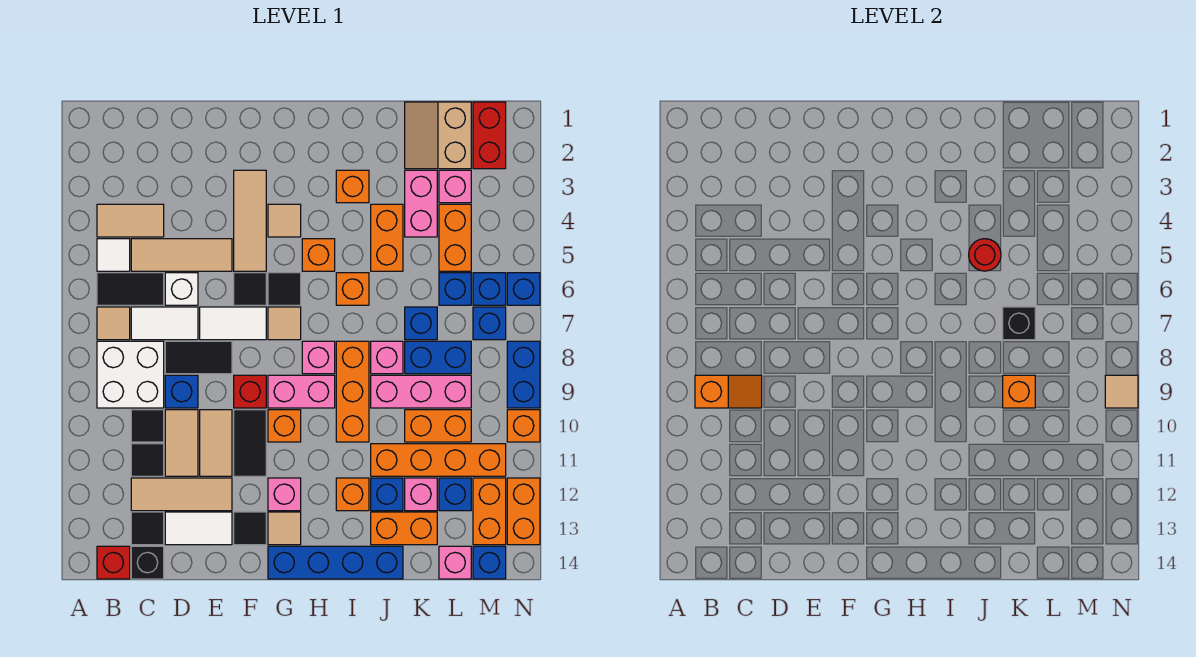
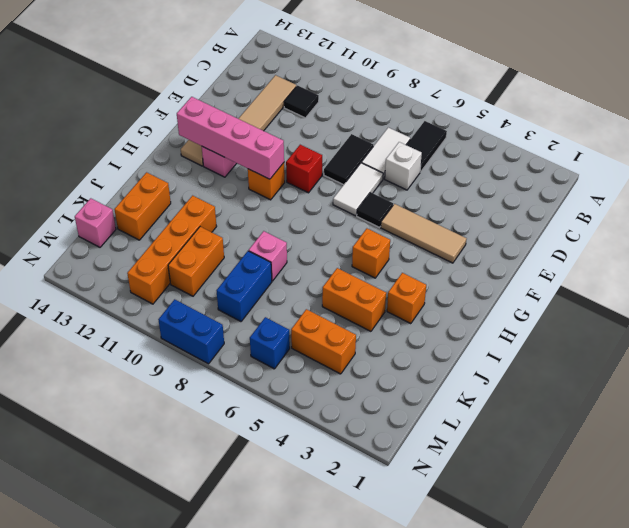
pink 1x4 brick [177,97,284,179] -> none
none -> tan 1x2 tile [97,204,164,237]
none -> white 1x1 tile [97,239,130,271]
none -> tan 1x1 tile [97,307,130,340]
none -> white 2x2 brick [97,341,164,408]

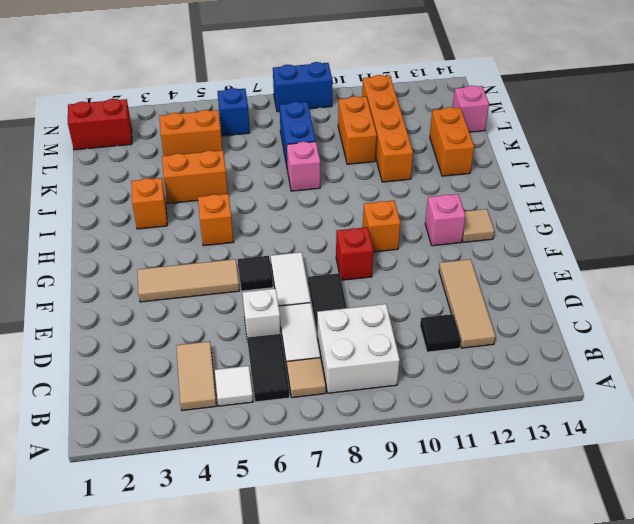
none -> red 1x1 brick [97,546,130,579]
none -> tan 1x3 tile [131,239,232,271]
none -> black 1x1 tile [131,410,164,442]
none -> black 1x1 tile [131,512,164,545]

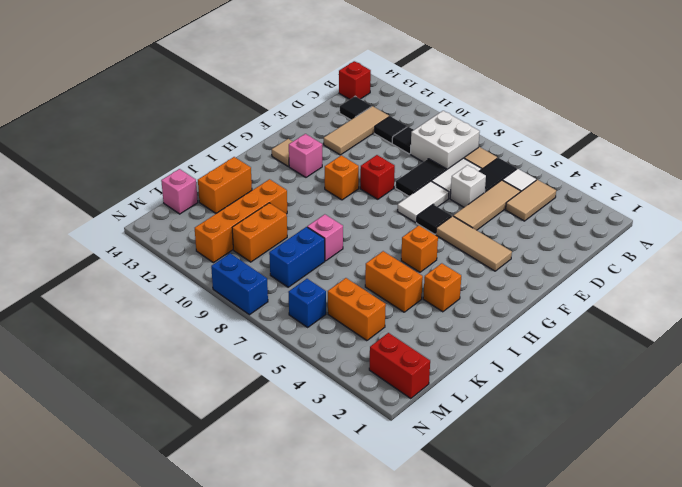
none -> black 1x1 brick [131,546,164,579]
none -> blue 1x1 brick [165,375,198,408]
none -> tan 1x2 tile [165,410,198,476]
none -> white 1x2 tile [165,512,232,545]

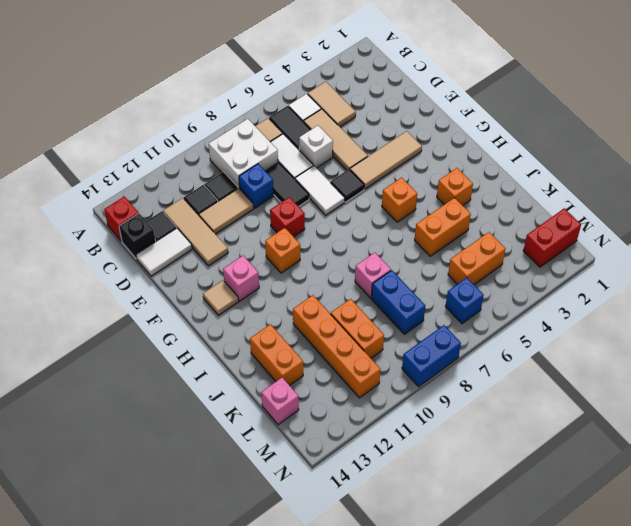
white 1x2 tile [136,228,192,276] -> white 1x2 tile turned to [165,512,232,545]
none -> tan 1x2 tile [200,410,232,476]
none -> black 1x2 tile [234,410,266,476]
none -> black 1x1 tile [234,512,266,545]
none -> tan 1x1 tile [268,204,301,237]

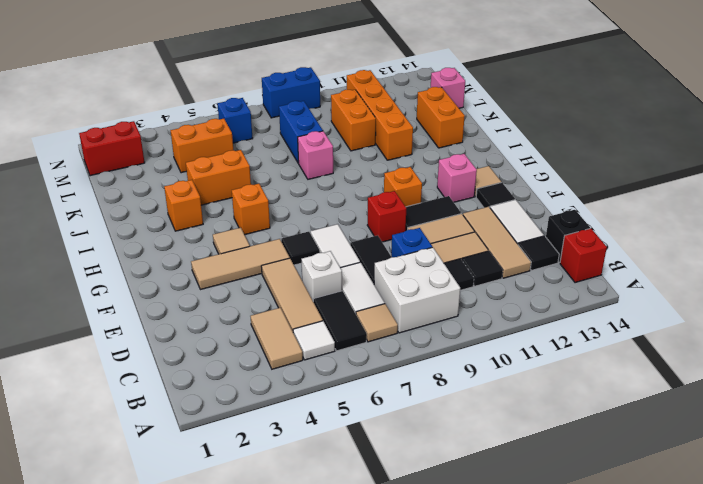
none -> black 1x1 tile [268,273,301,305]
none -> tan 1x1 tile [268,307,301,340]
none -> pink 1x2 brick [268,375,335,408]
none -> blue 1x4 brick [268,546,403,579]

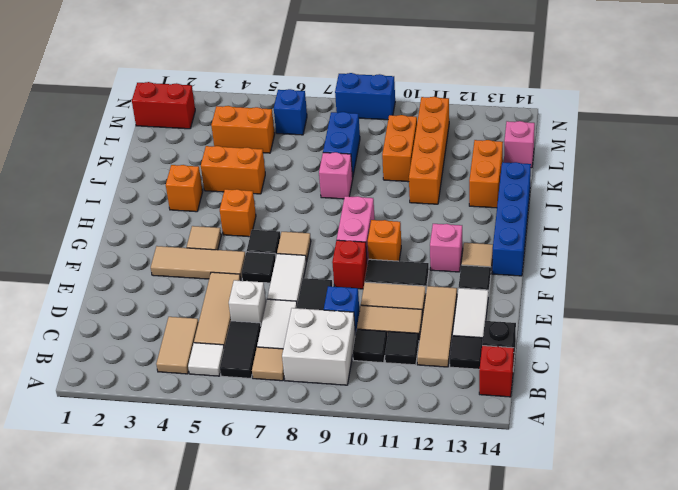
none -> pink 1x1 brick [302,341,335,374]
none -> orange 1x1 brick [336,273,369,305]
none -> orange 1x3 brick [336,341,369,442]
none -> orange 1x1 brick [336,478,369,511]

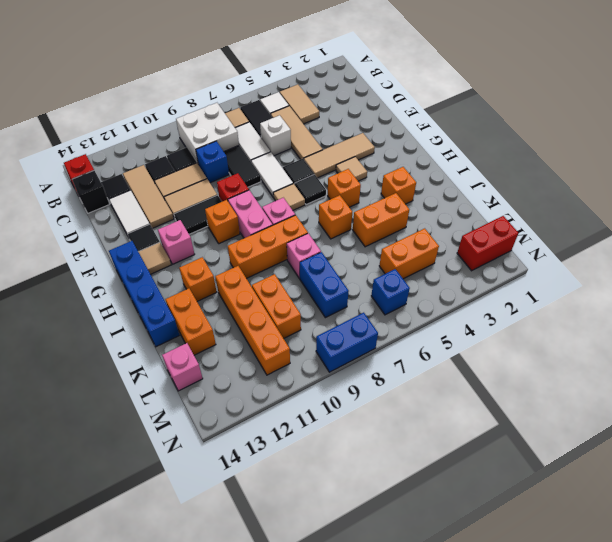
none -> pink 1x3 brick [371,375,471,408]
none -> blue 1x1 brick [371,478,403,511]
none -> tan 2x2 slope [405,102,471,169]
none -> pink 1x2 brick [405,170,437,237]

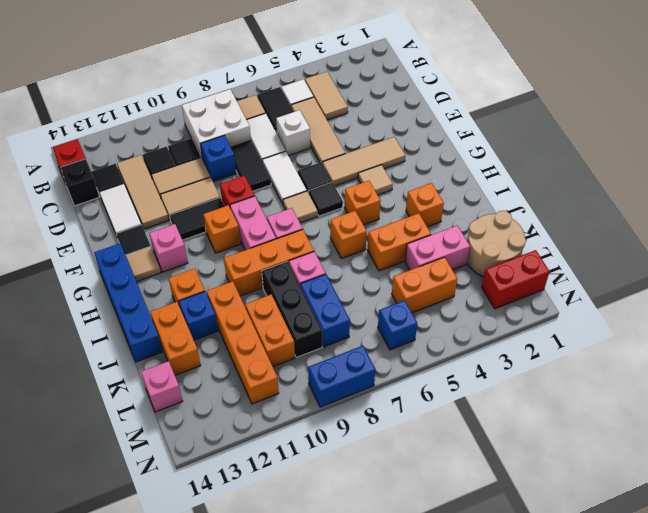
black 1x3 brick [262,261,322,357] -> pink 1x3 brick [371,375,471,408]
tan 2x2 round brick [467,211,526,277] -> tan 2x2 slope [405,102,471,169]
none -> blue 1x1 brick [405,307,437,340]
none -> pink 1x1 brick [405,478,437,511]
none -> pink 1x1 brick [439,170,471,203]
none -> blue 1x1 brick [439,273,471,305]

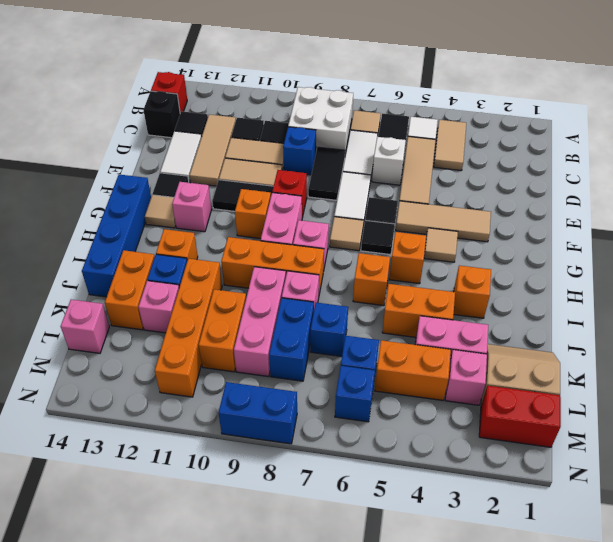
none -> blue 1x1 brick [439,478,471,511]
none -> blue 1x1 brick [473,307,506,340]
none -> orange 1x2 brick [473,478,506,545]
none -> blue 1x1 brick [473,546,506,579]

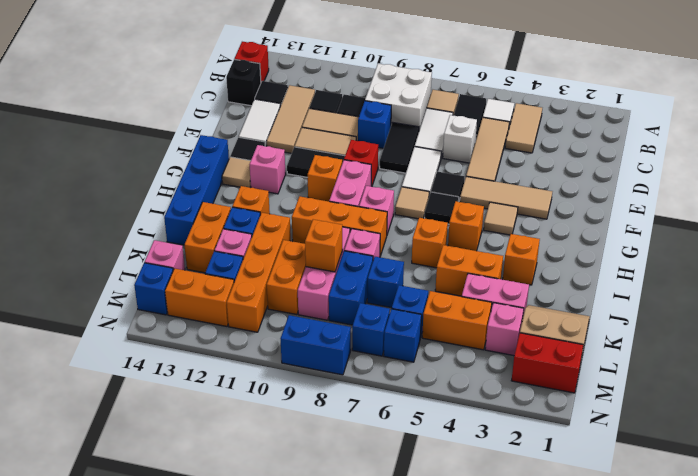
none -> blue 1x1 brick [507,273,540,305]
none -> orange 1x1 brick [507,410,540,442]
none -> orange 1x2 brick [507,478,540,545]
none -> orange 1x2 slope [695,375,762,408]

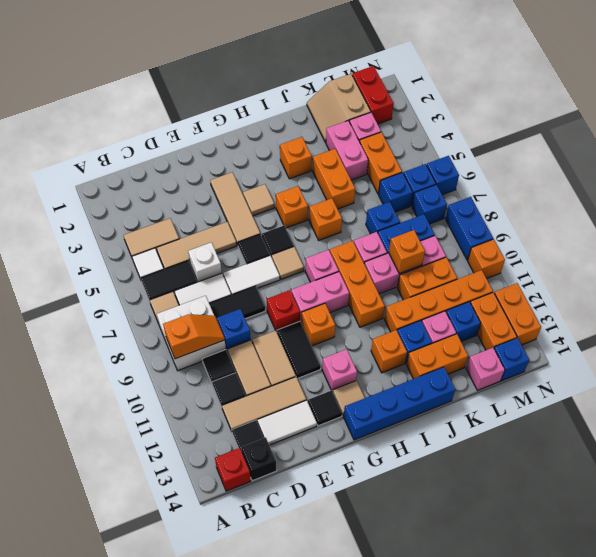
none -> red 1x1 round brick [969,239,1001,271]
none -> black 1x1 brick [1003,307,1035,340]
none -> tan 1x1 tile [1105,375,1138,408]

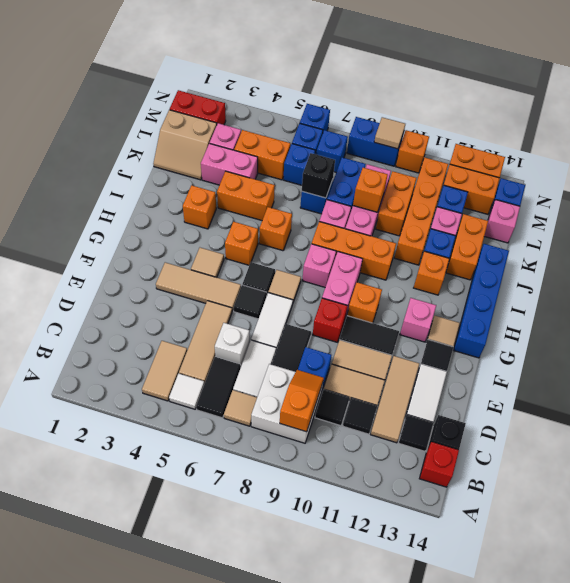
none -> red 1x1 round brick [969,239,1001,271]

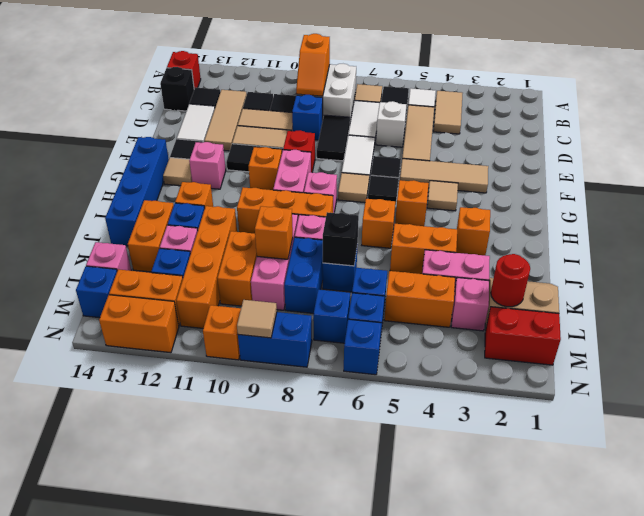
red 1x1 round brick [491,254,530,307] -> red 1x1 round brick moved to [969,239,1001,271]

